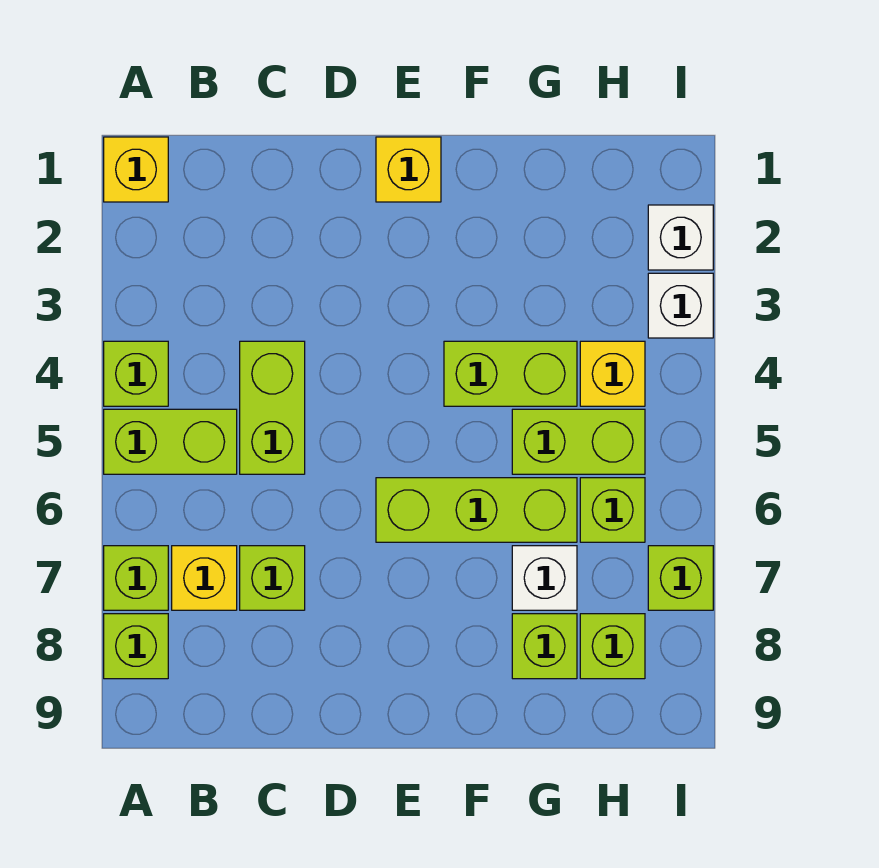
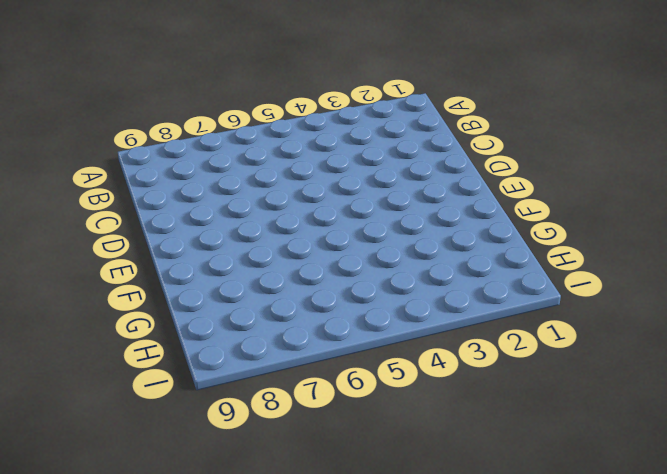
none -> yellow 1x1 brick [104,137,168,202]
none -> lime 1x1 brick [104,341,168,406]
none -> lime 1x2 brick [104,409,237,474]

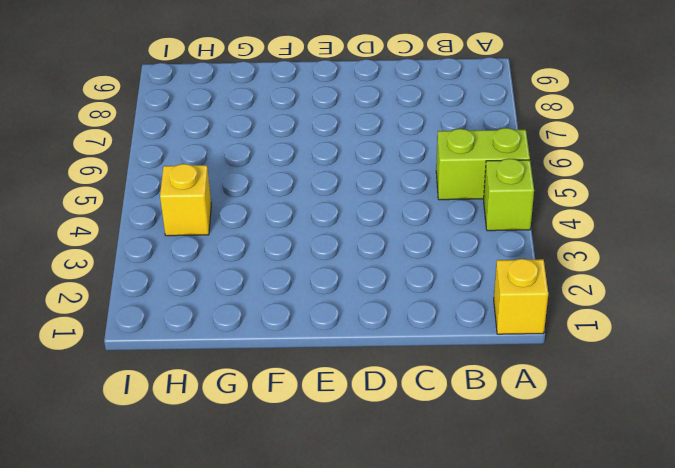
none -> lime 1x1 brick [104,546,168,610]
none -> lime 1x1 brick [104,614,168,679]
none -> yellow 1x1 brick [172,546,237,610]

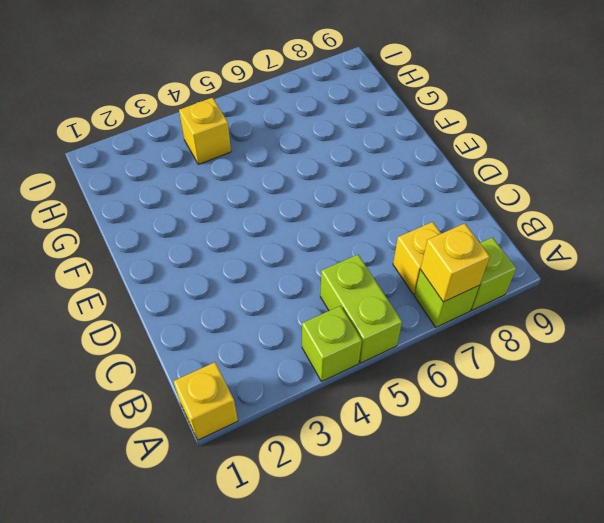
yellow 1x1 brick [421,223,490,302] -> yellow 1x1 brick moved to [376,137,441,202]
none -> lime 1x2 brick [240,341,305,474]
none -> lime 1x1 brick [240,546,305,610]
none -> lime 1x3 brick [376,478,577,542]

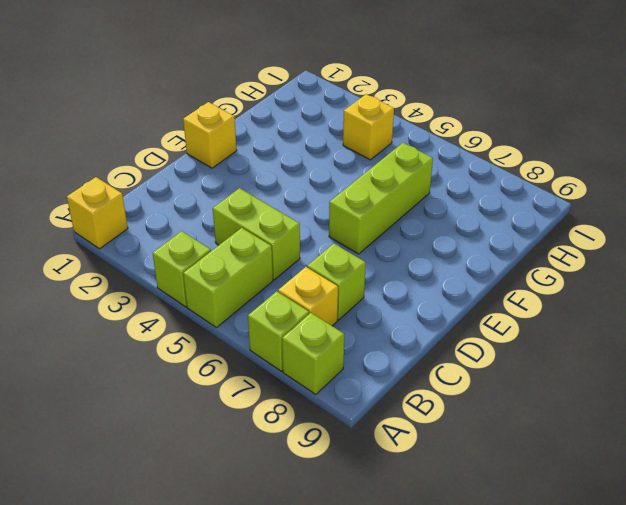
none -> lime 1x2 brick [444,341,577,406]
none -> lime 1x2 brick [512,409,645,474]
none -> white 1x1 brick [512,546,577,610]

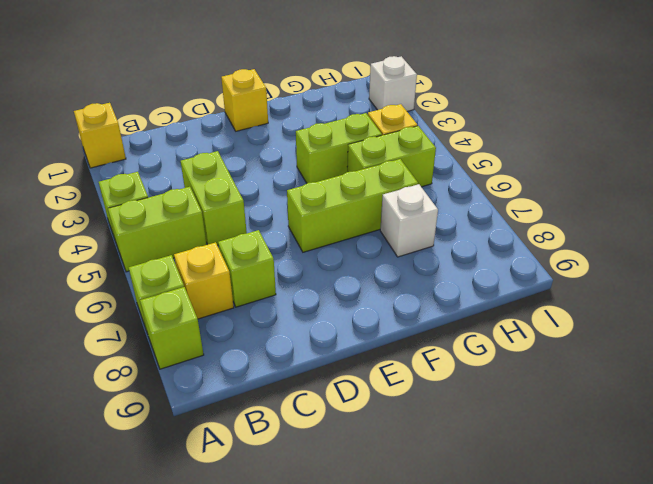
none -> lime 1x1 brick [512,614,577,679]
none -> lime 1x1 brick [580,478,645,542]
none -> lime 1x1 brick [580,614,645,679]

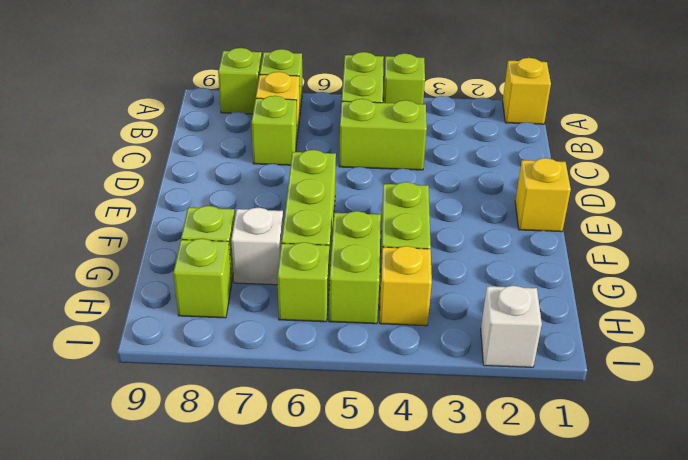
none -> white 1x1 brick [648,273,713,338]
none -> lime 1x1 brick [648,546,713,610]

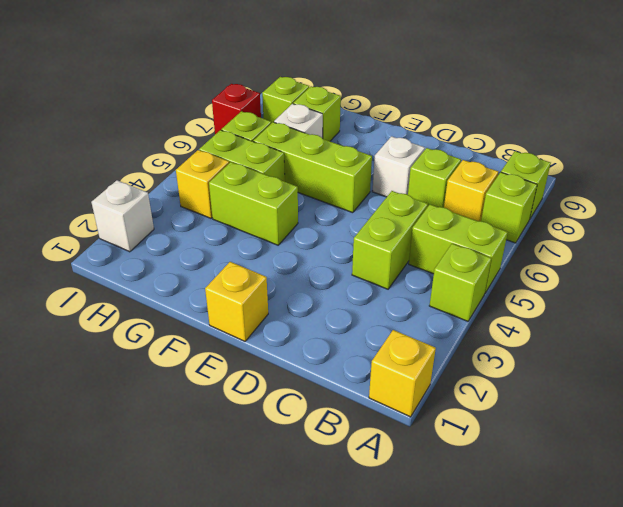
white 1x1 brick [372,136,425,197] -> white 1x1 brick moved to [648,273,713,338]
red 1x1 brick [212,84,261,134] -> lime 1x1 brick [648,546,713,610]

